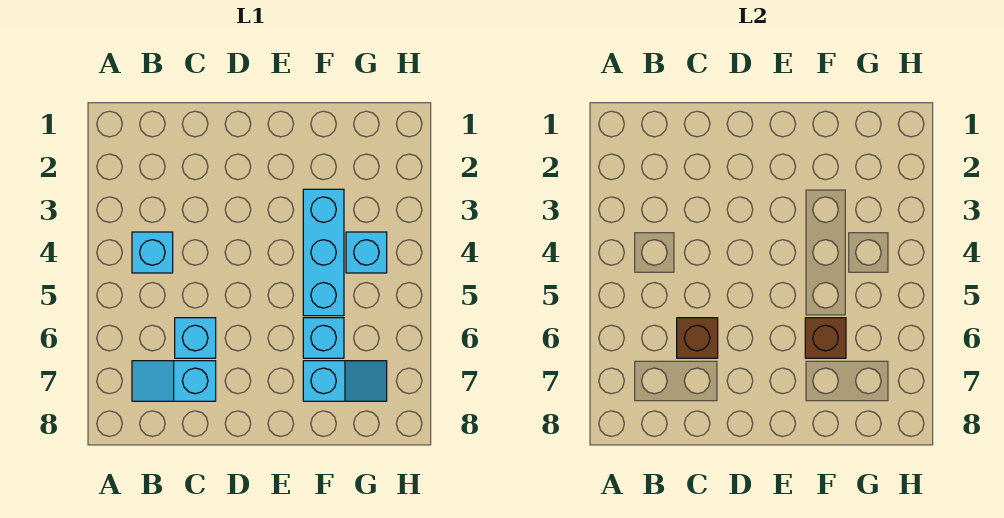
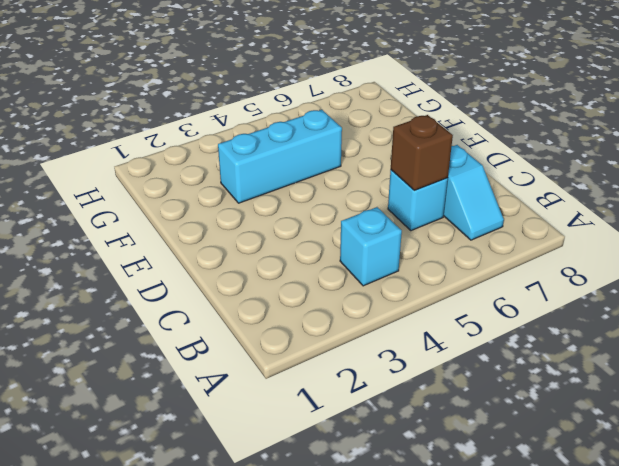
none -> cyan 1x1 brick [303,318,344,358]
none -> cyan 1x2 slope [303,361,387,401]

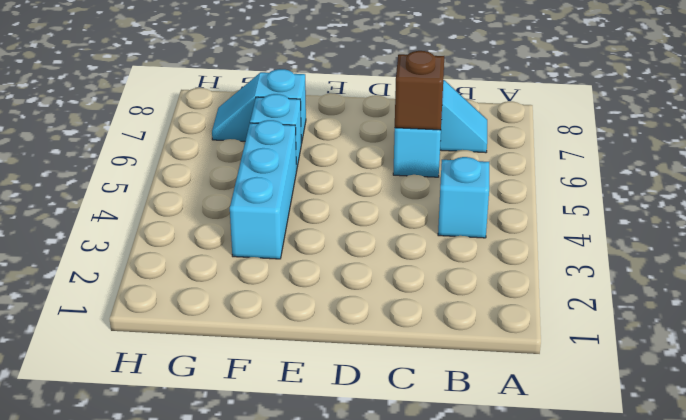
none -> cyan 1x1 brick [346,232,387,273]
none -> brown 1x1 brick [805,318,846,358]

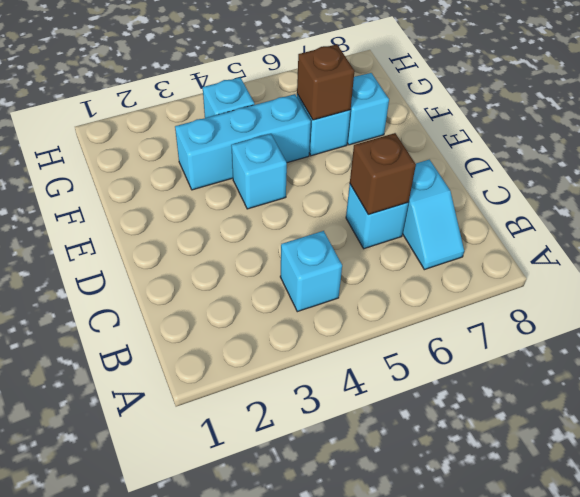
cyan 1x1 brick [231,134,287,209] -> none

